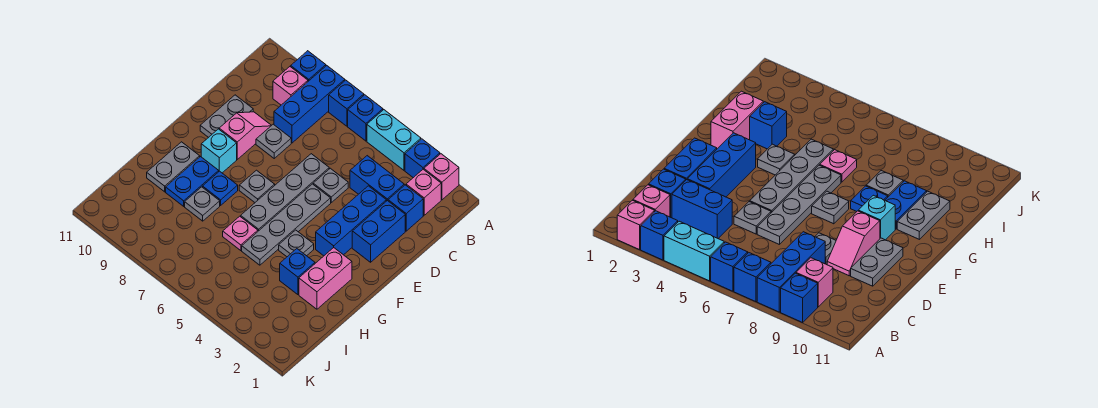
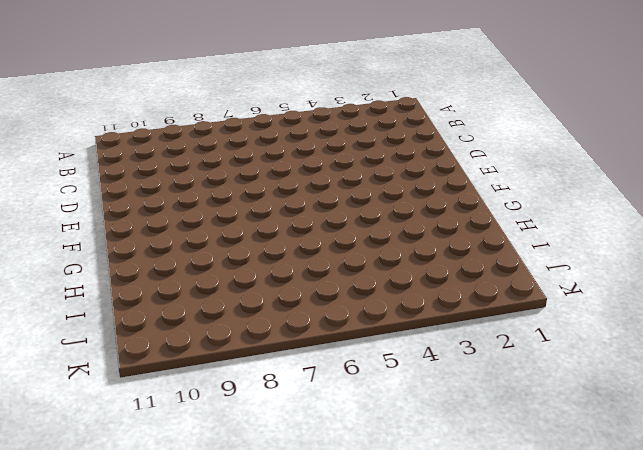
none -> pink 1x1 brick [424,154,459,200]
none -> blue 1x1 brick [405,139,440,178]
none -> cyan 1x2 brick [367,110,421,170]

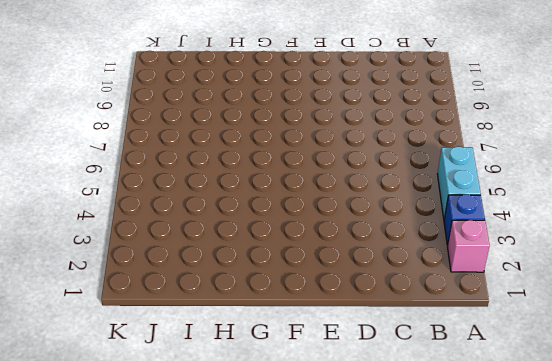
none -> blue 1x1 brick [348,95,383,141]
none -> blue 1x1 brick [329,80,364,126]
none -> blue 1x3 brick [274,66,345,143]

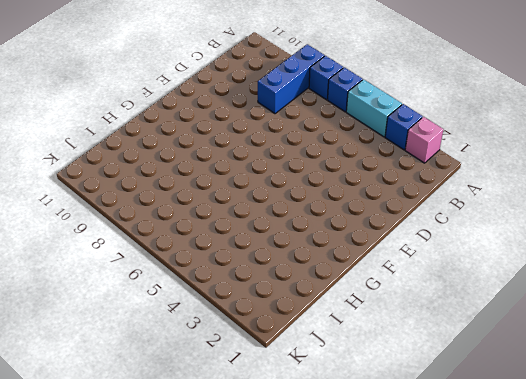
none -> blue 1x1 brick [291,51,326,81]
none -> pink 1x1 brick [406,169,441,215]
none -> pink 1x1 brick [273,67,308,105]

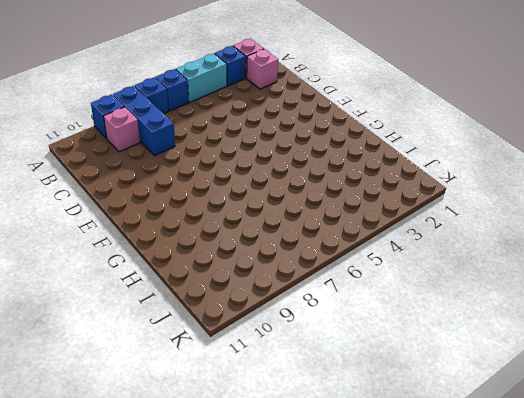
none -> blue 1x1 brick [388,185,423,231]
none -> blue 1x2 brick [350,156,404,201]
none -> blue 1x2 brick [352,201,405,262]

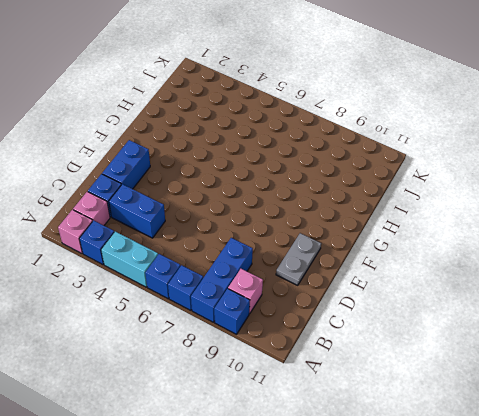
none -> blue 1x3 brick [316,186,386,256]
none -> grey 1x1 plate [313,168,348,202]
none -> grey 1x4 plate [241,154,329,231]

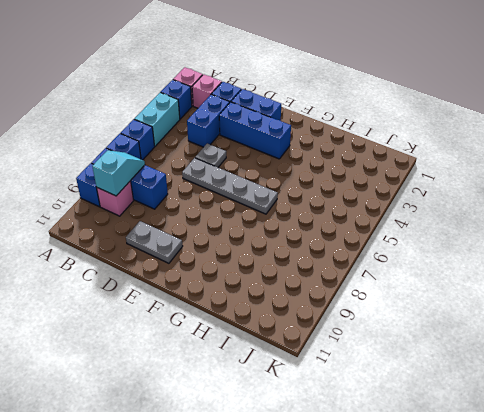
cyan 1x2 slope [92,150,145,196] -> none
none -> grey 1x1 plate [256,124,291,158]
none -> pink 1x2 slope [219,112,272,159]
none -> grey 1x4 plate [242,184,331,265]

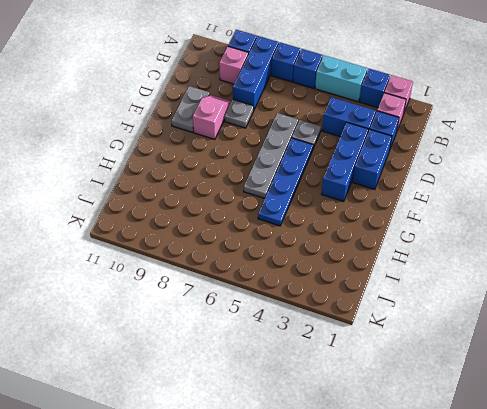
blue 1x4 plate [258,138,313,226] -> grey 1x4 plate [242,184,331,265]
none -> grey 1x1 plate [239,170,275,202]
none -> cyan 1x1 brick [201,129,237,173]
none -> pink 1x2 brick [299,248,352,309]

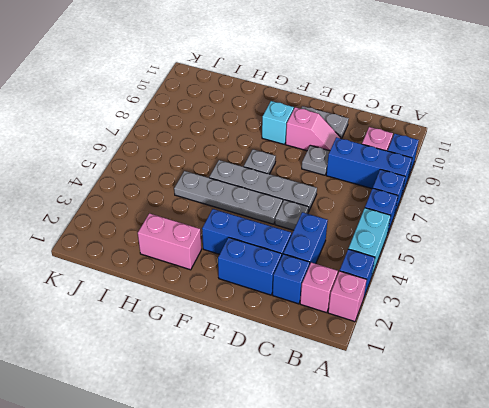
none -> grey 1x1 plate [279,230,314,257]
none -> blue 1x1 plate [203,171,238,205]
none -> blue 1x2 plate [166,157,219,206]

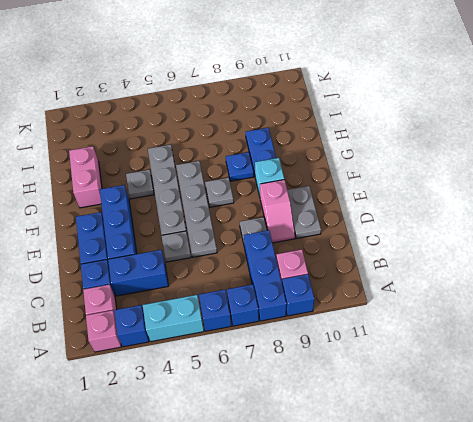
none -> grey 1x2 plate [147,142,200,192]
none -> blue 1x1 brick [280,249,315,295]
none -> pink 1x1 plate [223,216,258,251]

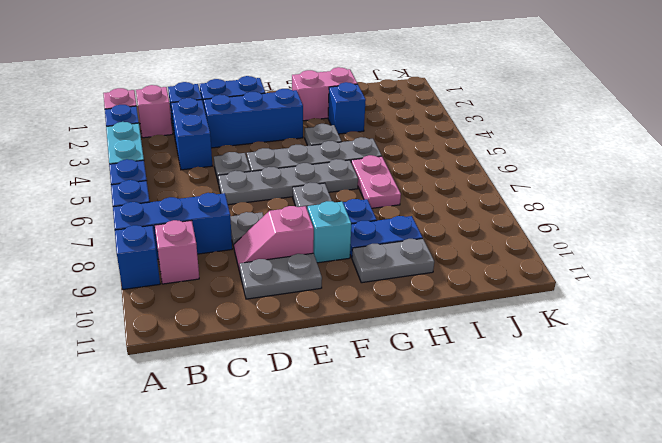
pink 1x2 plate [351,155,401,208] -> pink 1x1 plate [223,216,258,251]
none -> grey 1x1 plate [185,187,220,221]

